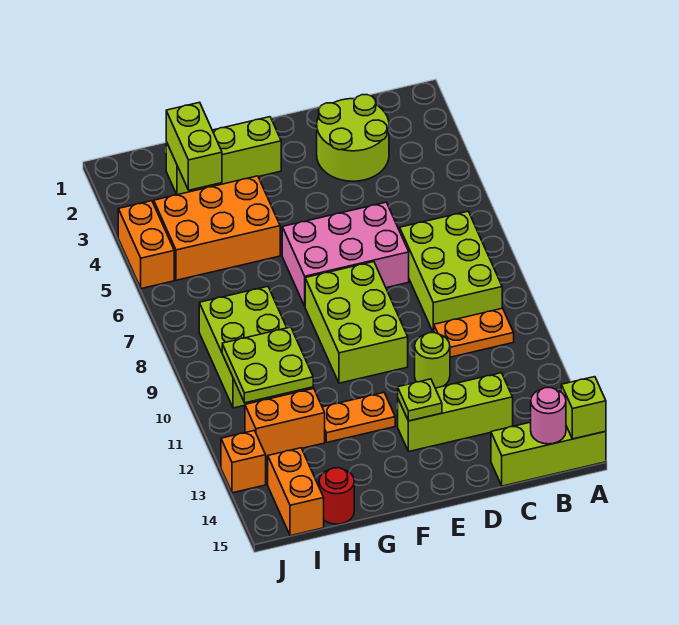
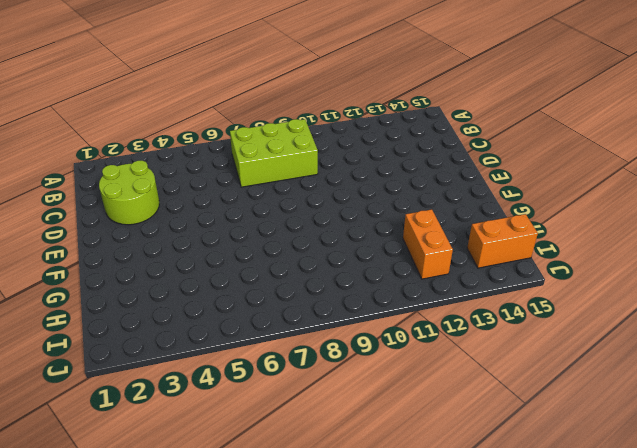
none -> lime 1x3 brick [491,422,606,486]
none -> orange 1x2 plate [434,308,514,357]
none -> lime 1x3 brick [398,373,513,452]

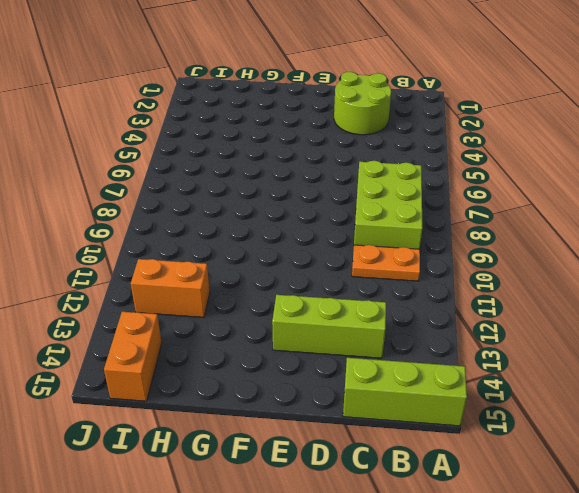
none -> pink 2x3 brick [282,202,409,306]
none -> lime 1x1 round brick [415,333,450,388]
none -> lime 2x3 brick [305,262,408,383]

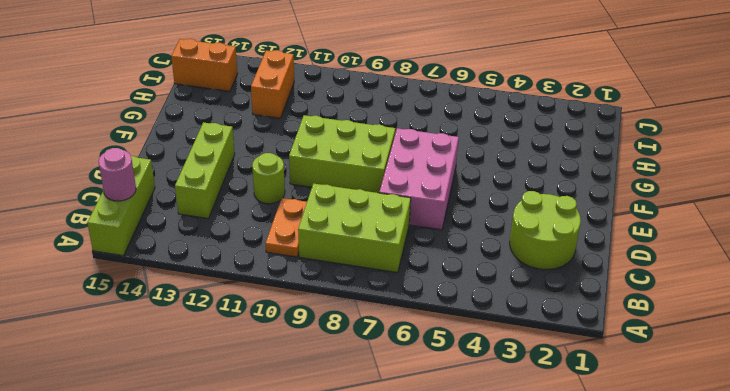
none -> lime 1x3 brick [166,117,281,195]
none -> orange 1x2 plate [322,393,395,442]
none -> orange 2x3 brick [154,176,280,280]

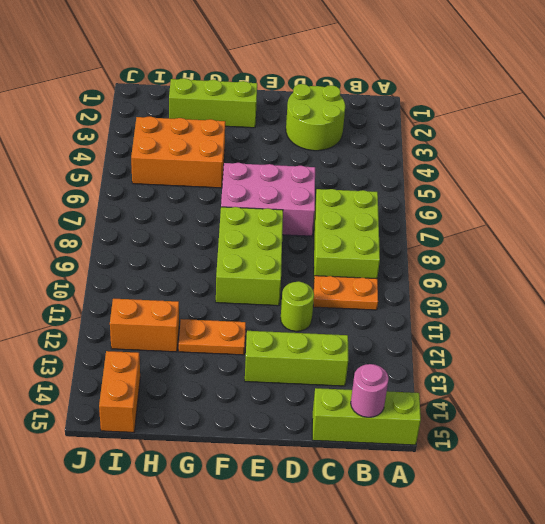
none -> lime 2x3 brick [199,286,302,408]
none -> red 1x1 round brick [319,468,354,524]
none -> orange 1x2 brick [118,201,174,289]

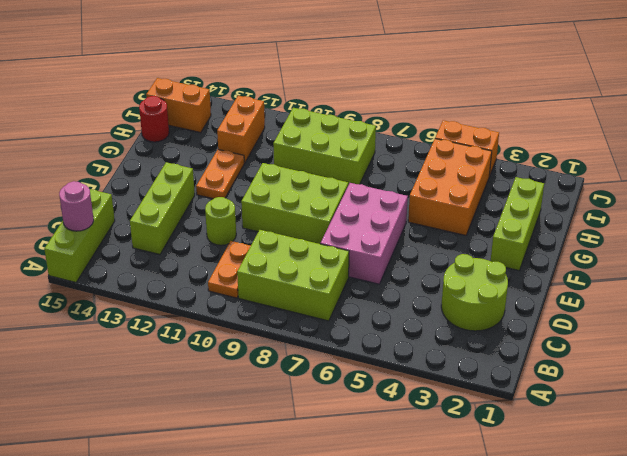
none -> orange 1x1 brick [221,431,266,493]
none -> lime 1x1 brick [561,377,606,439]
none -> lime 1x1 plate [398,379,442,421]

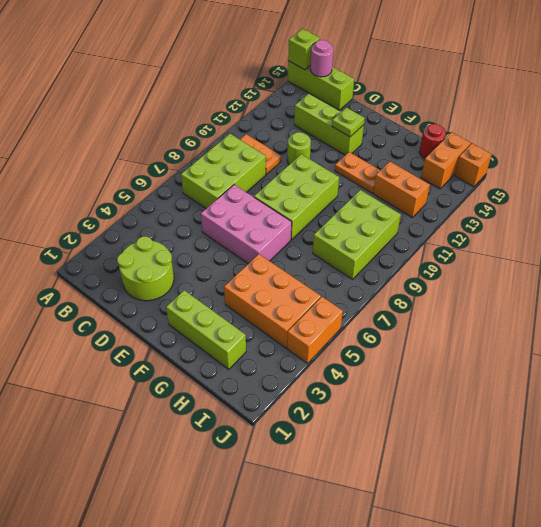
orange 1x1 brick [455,144,492,187] -> orange 1x1 brick moved to [221,431,266,493]
none -> lime 1x2 brick [166,102,222,190]
none -> lime 2x2 plate [222,327,313,403]

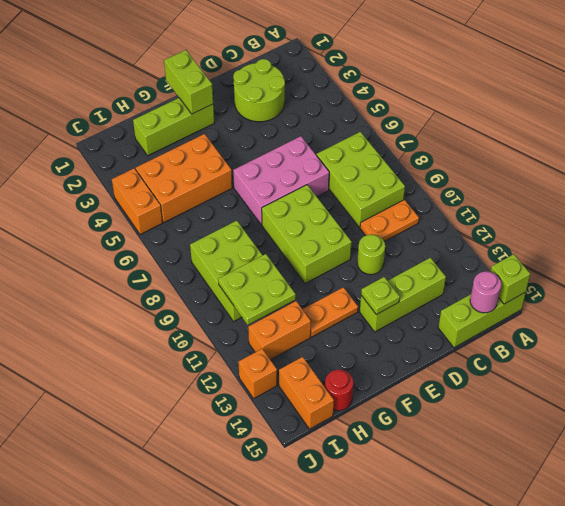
lime 1x2 brick [164,50,213,114] -> lime 1x2 brick moved to [166,102,222,190]

